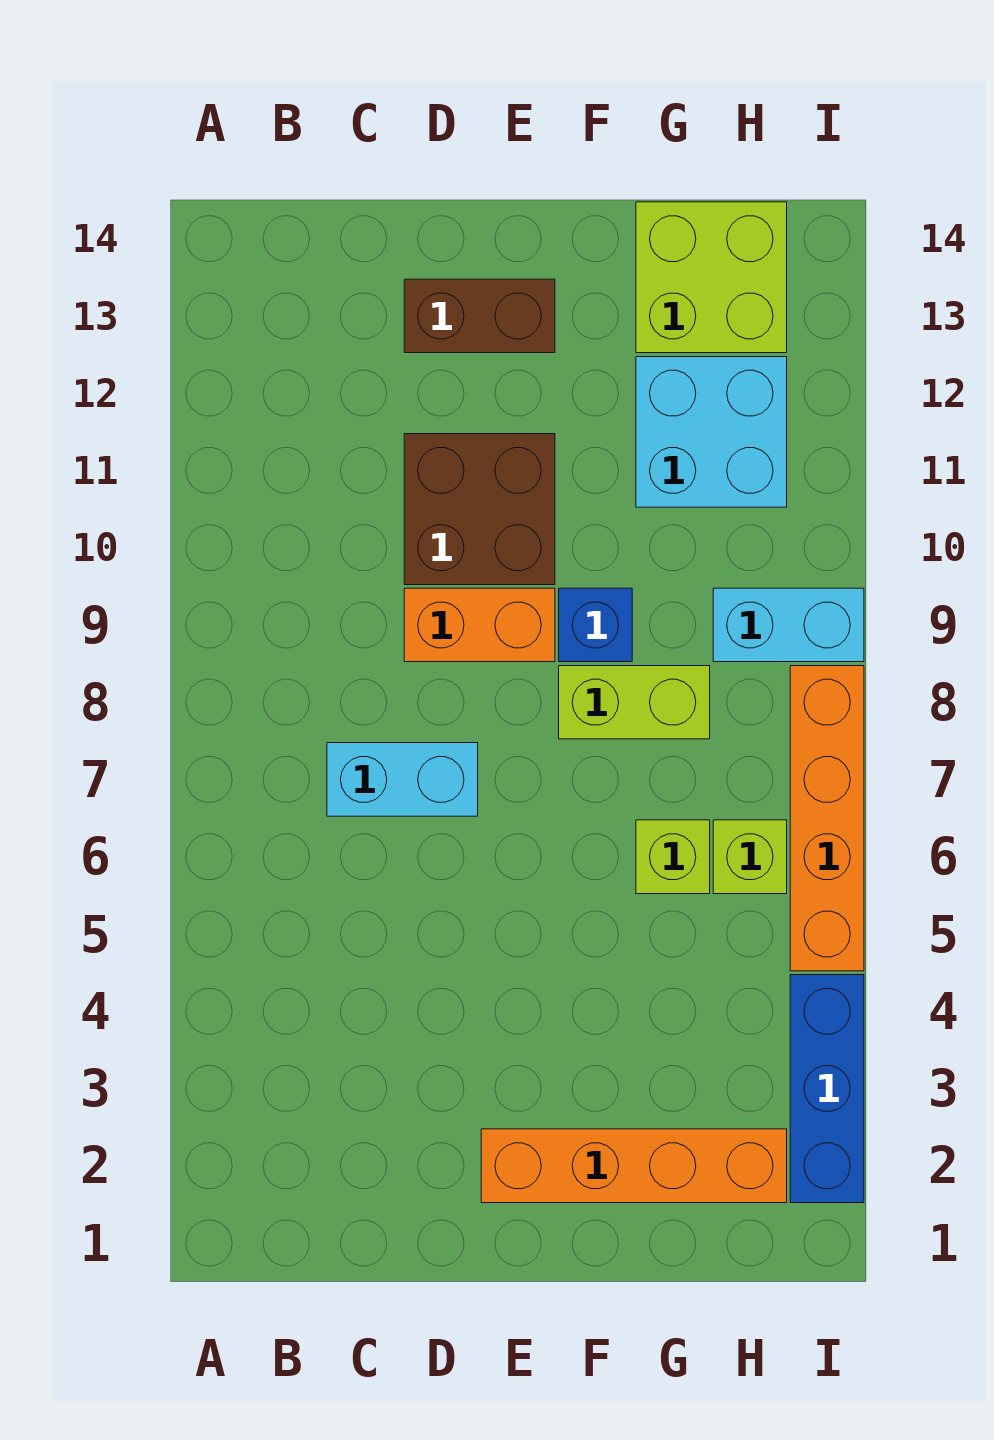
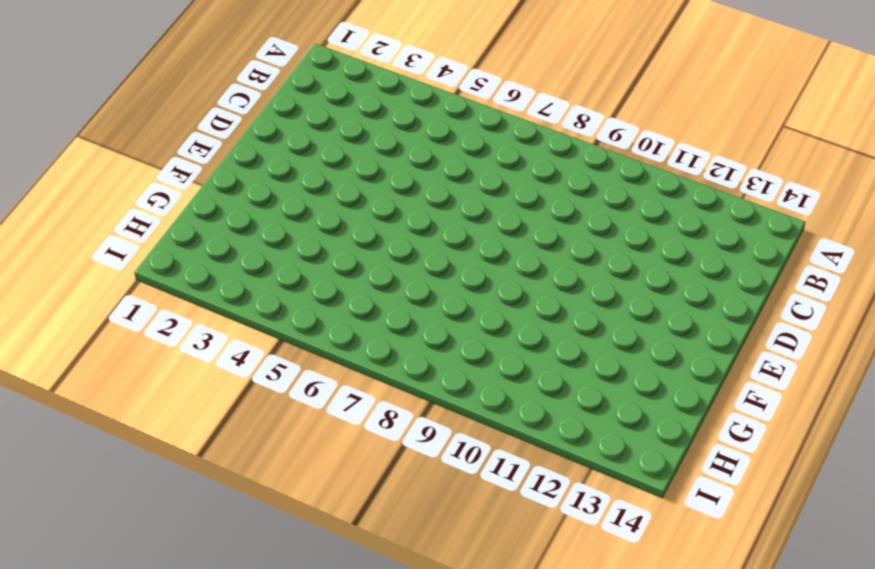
none -> cyan 1x2 brick [327,743,478,816]
none -> orange 1x2 brick [404,588,555,662]
none -> brown 2x2 brick [404,434,555,585]

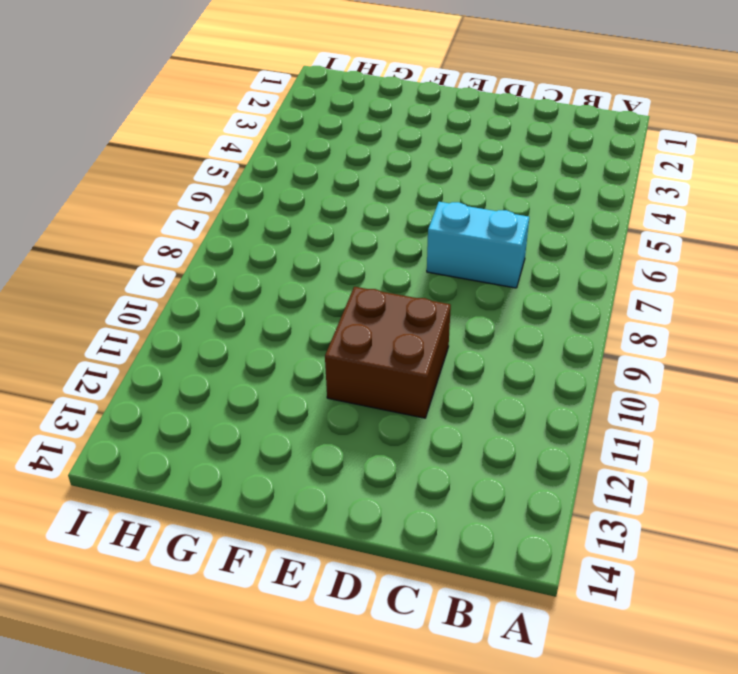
none -> orange 1x2 brick [404,588,555,662]
none -> brown 1x2 brick [404,279,555,353]
none -> orange 1x4 brick [481,1129,787,1203]

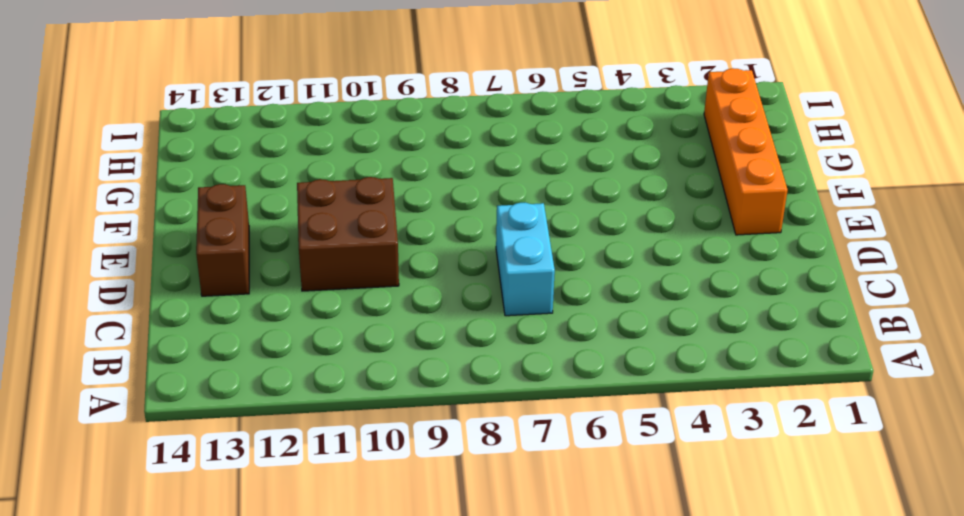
none -> orange 1x2 brick [404,588,555,662]
none -> lime 1x2 brick [559,666,710,739]
none -> blue 1x1 brick [559,588,632,662]

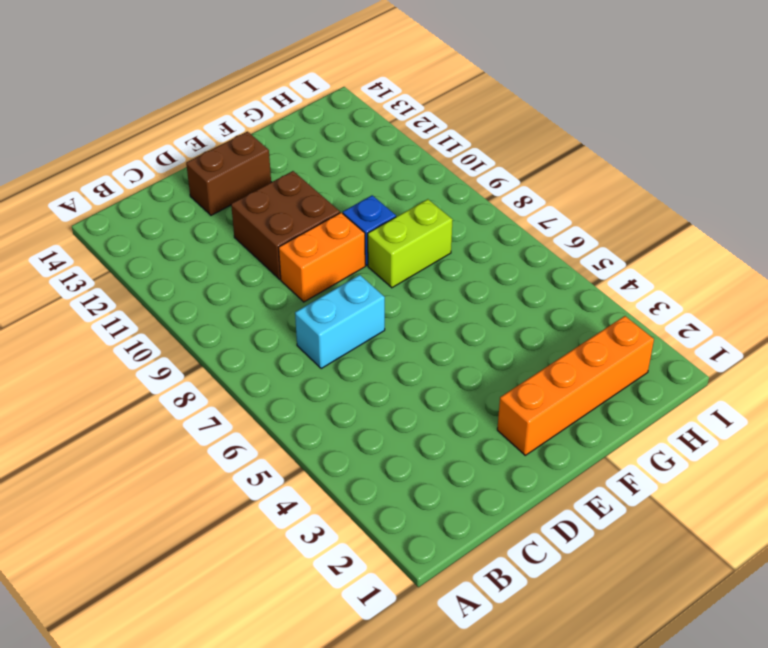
none -> lime 1x1 brick [636,820,710,894]
none -> cyan 2x2 brick [636,357,787,507]
none -> lime 2x2 brick [636,202,787,353]

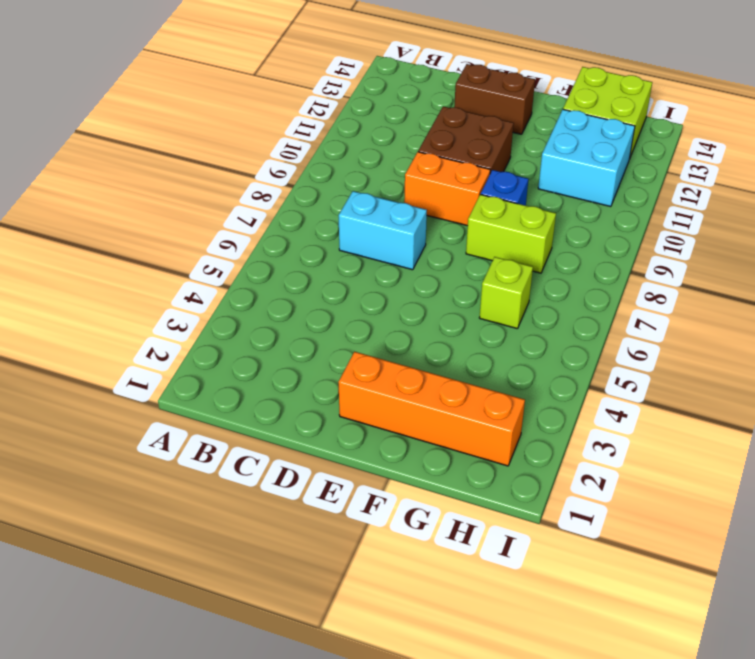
none -> lime 1x1 brick [713,820,787,894]
none -> cyan 1x2 brick [713,588,864,662]
none -> blue 1x3 brick [790,975,864,1203]

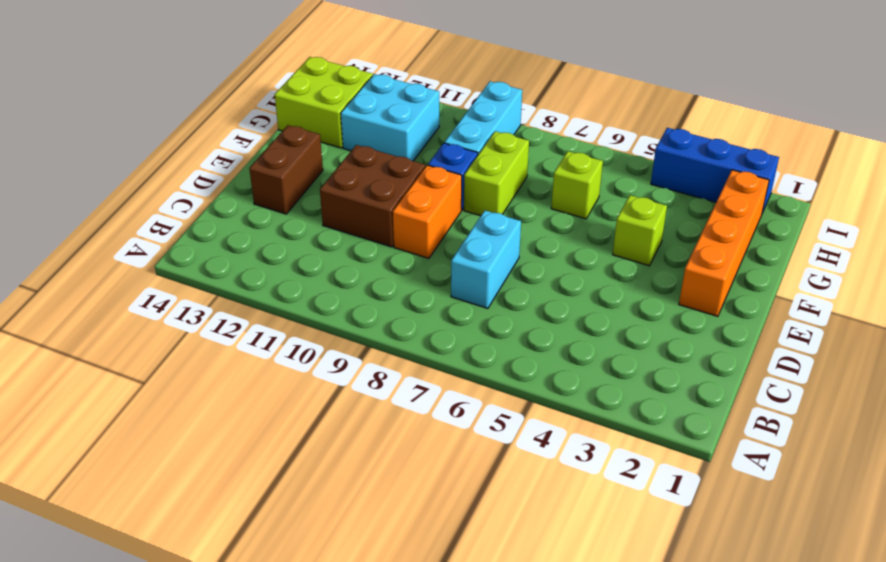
lime 1x1 brick [613,195,667,266] -> lime 1x1 brick moved to [713,820,787,894]
cyan 1x3 brick [444,81,522,154] -> cyan 1x2 brick [713,588,864,662]
none -> orange 1x4 brick [790,666,864,971]

